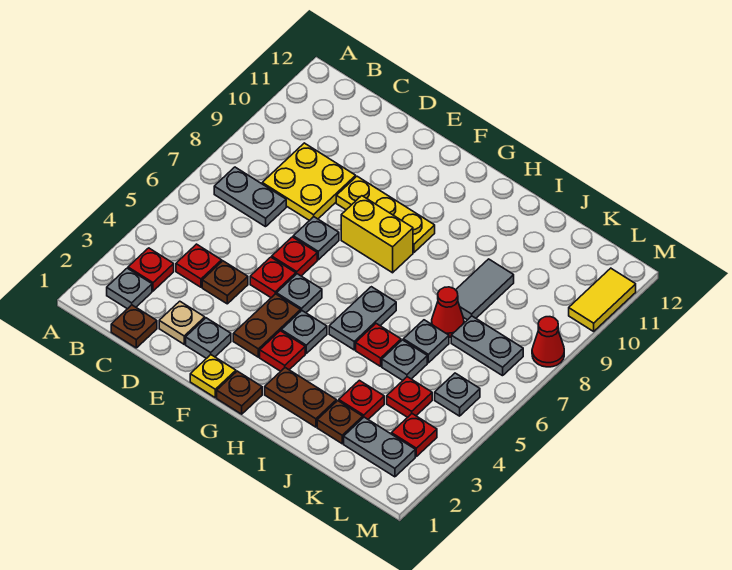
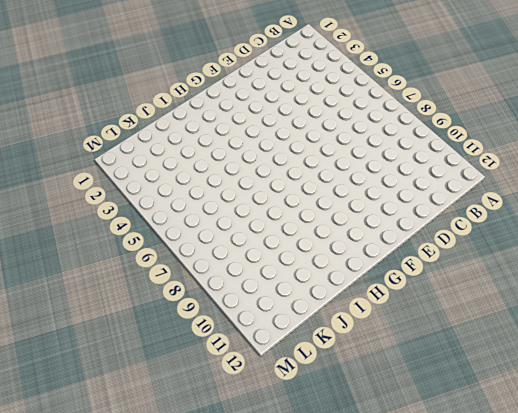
none -> grey 1x1 plate [107,268,152,309]
none -> red 1x1 plate [128,248,174,291]
none -> grey 1x2 plate [214,167,286,227]
none -> brown 1x1 plate [111,305,157,348]

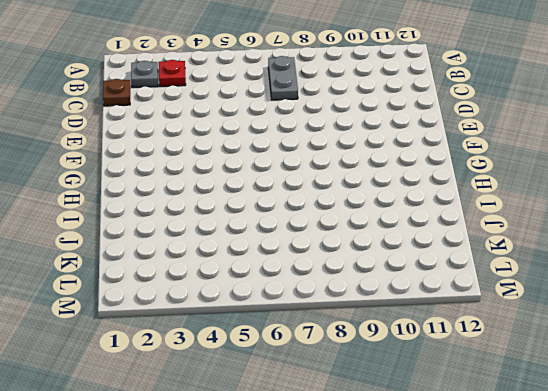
none -> red 1x1 plate [176,244,222,287]
none -> yellow 2x2 plate [262,143,356,221]
none -> tan 1x1 plate [159,301,205,344]
none -> brown 1x1 plate [202,261,248,304]

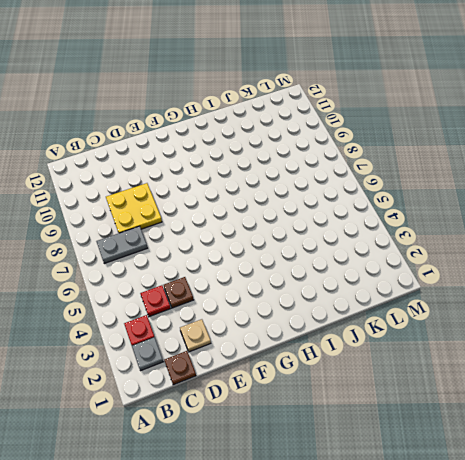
none -> grey 1x1 plate [186,318,231,359]
none -> red 1x1 plate [250,257,296,298]
none -> red 1x1 plate [272,237,317,276]
none -> grey 1x1 plate [293,217,339,260]

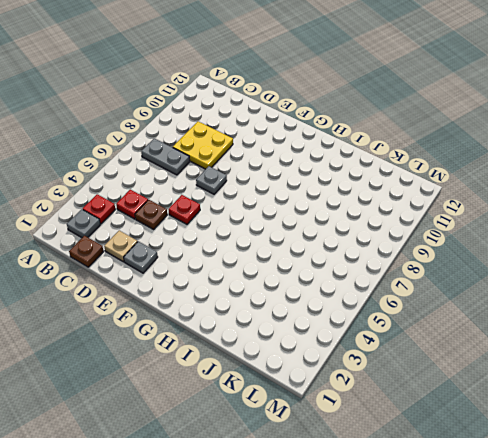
none -> red 1x1 plate [272,237,317,276]
none -> yellow 1x3 plate [336,176,435,252]
none -> yellow 1x1 plate [190,355,236,397]
none -> brown 1x2 plate [233,294,301,357]

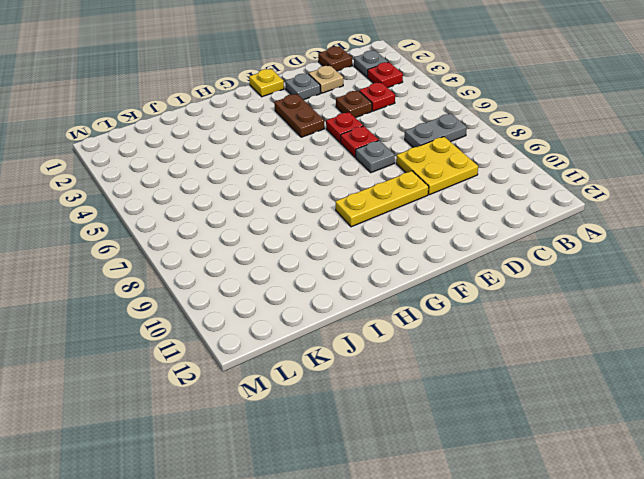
none -> grey 1x1 plate [277,274,322,313]
none -> yellow 1x2 brick [341,196,413,273]
none -> brown 1x1 plate [217,371,262,414]
none -> red 1x1 plate [260,331,305,371]

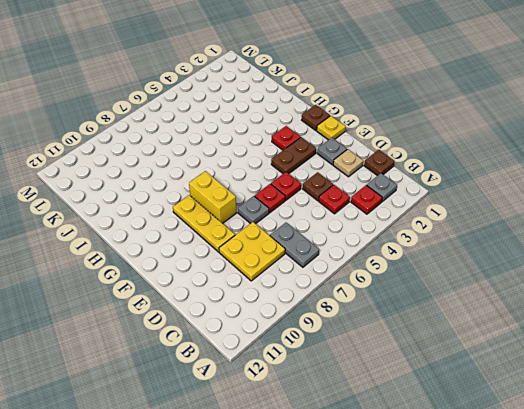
none -> grey 1x1 plate [277,274,322,313]
none -> grey 1x1 plate [281,311,327,353]
none -> brown 1x2 plate [265,368,336,427]
none -> grey 1x2 plate [329,287,396,350]

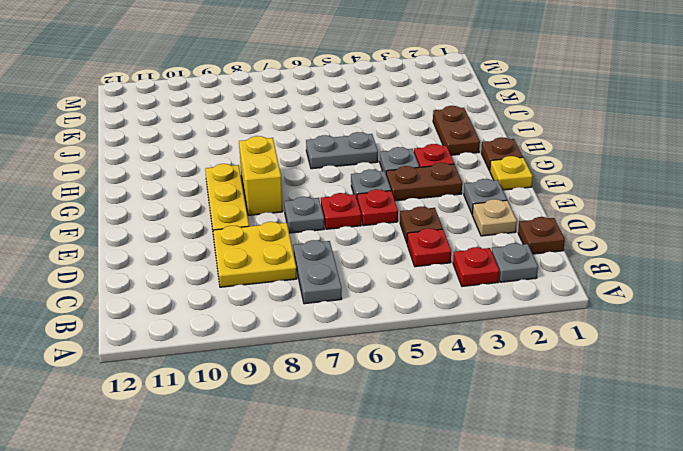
none -> red 1x1 plate [356,324,401,366]
none -> brown 1x1 plate [317,401,363,444]
none -> red 1x1 plate [339,380,384,419]
none -> grey 1x1 plate [382,340,427,380]

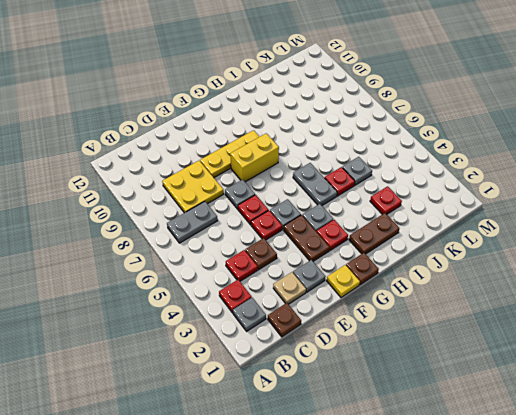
none -> brown 1x1 plate [317,401,363,444]
none -> grey 1x1 plate [403,320,449,363]
none -> red 1x1 cone [432,287,464,338]
none -> grey 1x2 tile [456,259,514,320]

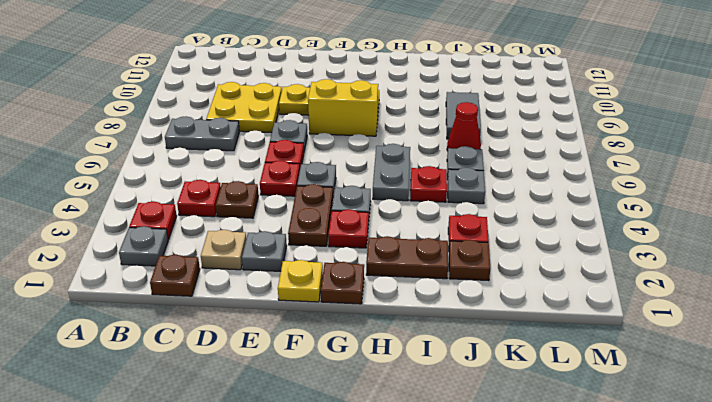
none -> grey 1x2 plate [344,417,415,477]
none -> red 1x1 plate [387,377,432,417]
none -> grey 1x2 plate [451,316,523,376]
none -> red 1x1 plate [391,414,437,456]

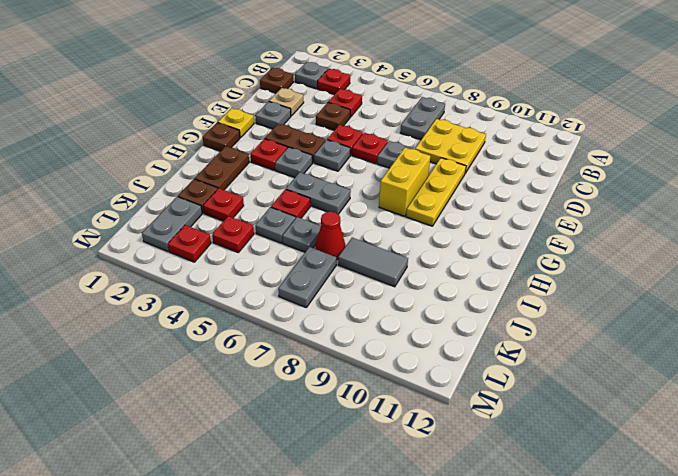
none -> grey 1x1 plate [435,373,480,416]
none -> red 1x1 cone [532,317,564,367]
none -> yellow 1x2 tile [569,268,636,331]

